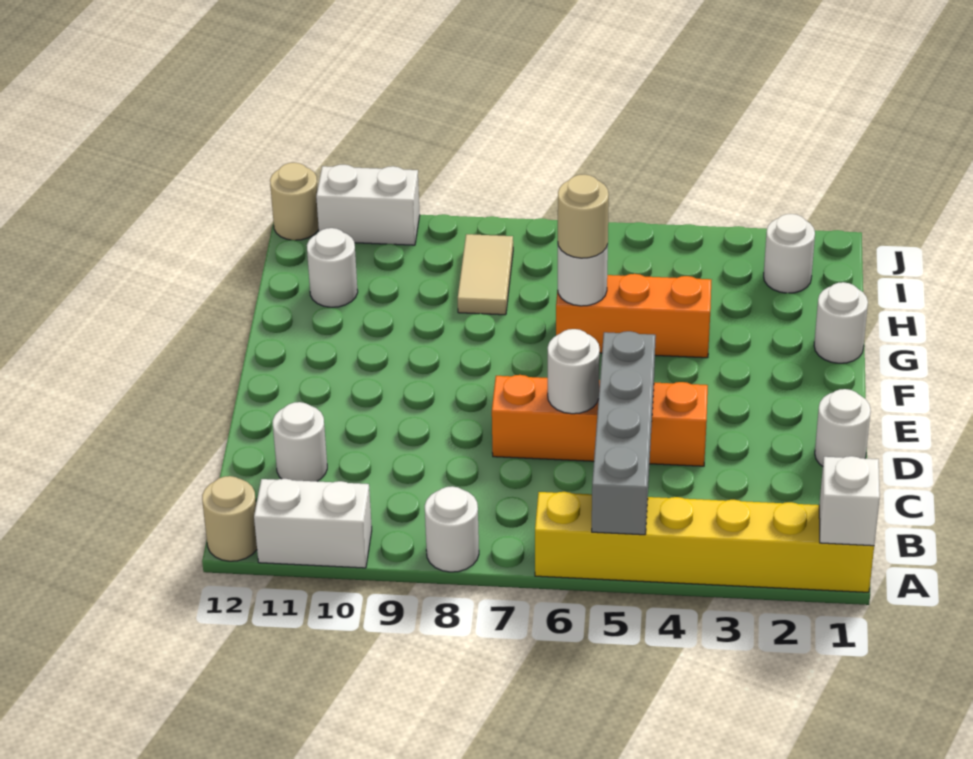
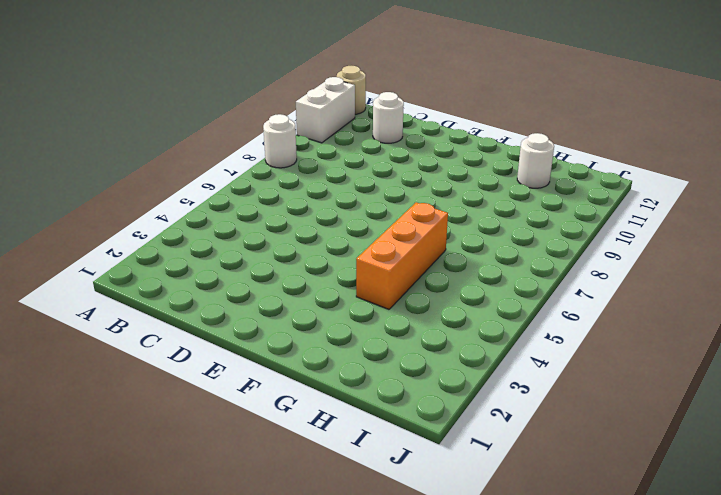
none -> yellow 1x6 brick [535,492,874,592]
none -> white 1x1 round brick [815,389,871,466]
none -> orange 1x4 brick [492,375,708,466]

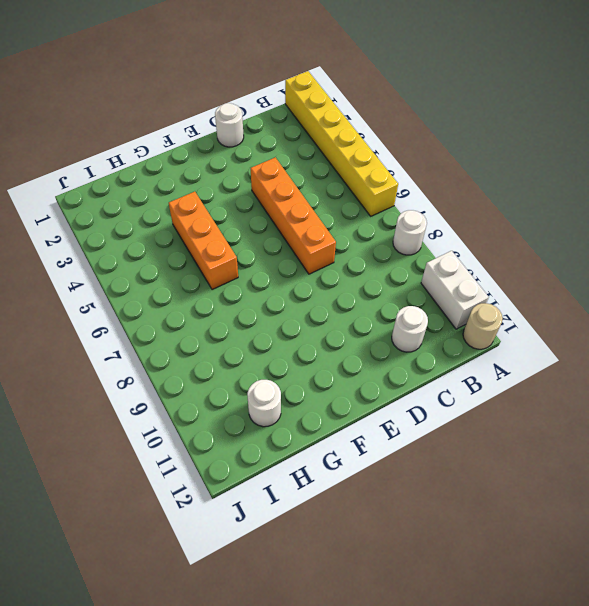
none -> white 1x1 round brick [814,282,868,363]
none -> tan 1x2 tile [458,234,513,315]
none -> white 1x1 round brick [764,214,815,293]

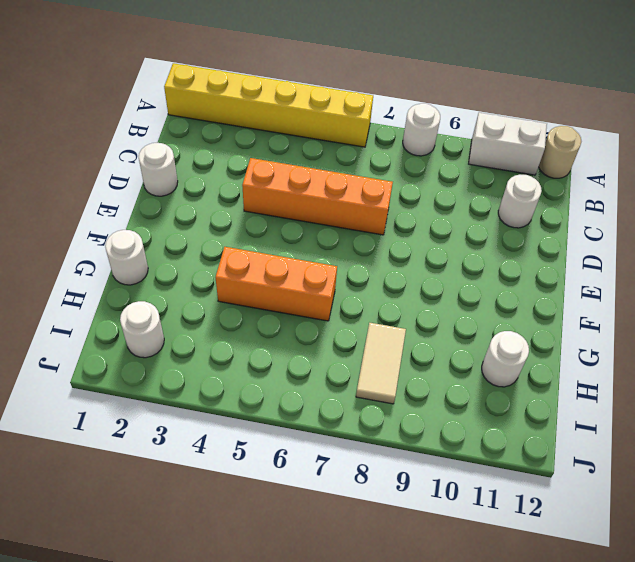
none -> white 1x2 brick [316,165,420,245]
none -> tan 1x1 round brick [270,163,319,240]
none -> white 1x1 brick [819,456,880,546]

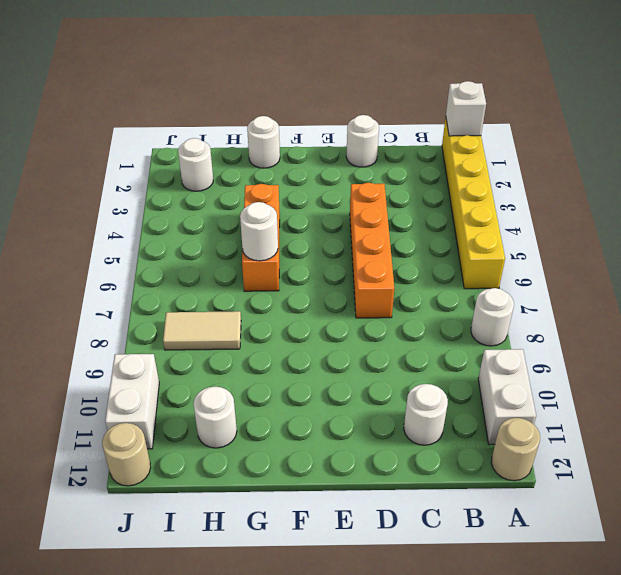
none -> grey 1x4 brick [592,331,656,535]
none -> white 1x1 round brick [548,329,600,414]
none -> tan 1x1 round brick [558,175,609,258]

